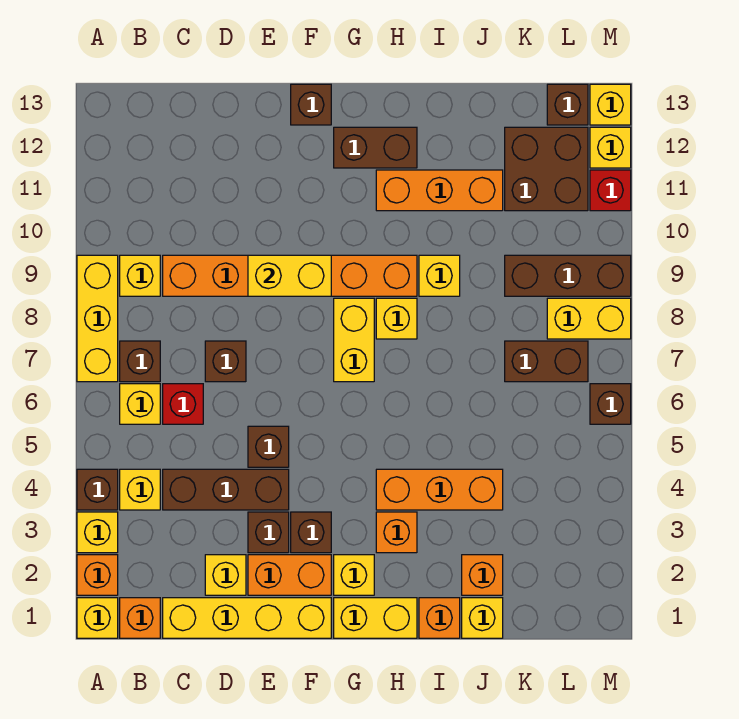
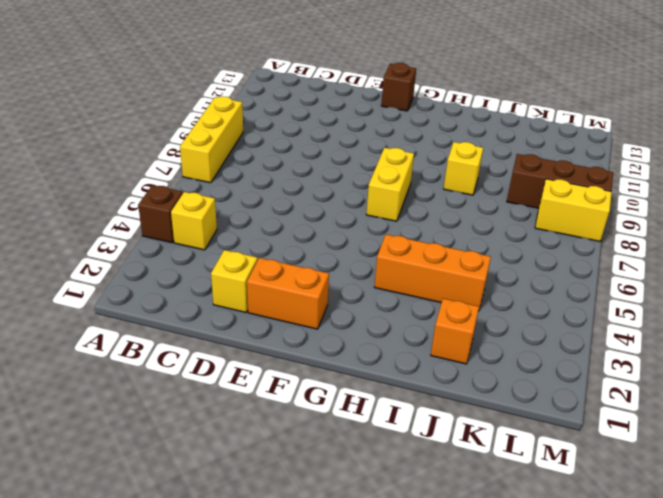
none -> yellow 1x1 brick [77,598,118,638]
none -> orange 1x1 brick [77,555,118,595]
none -> yellow 1x1 brick [77,512,118,553]
none -> orange 1x1 brick [120,598,160,638]

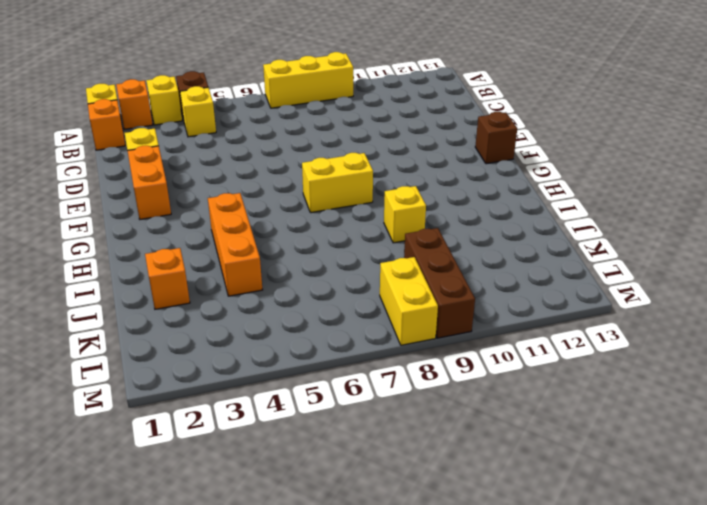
none -> yellow 1x1 brick [120,384,160,424]
none -> brown 1x1 brick [120,341,160,382]
none -> yellow 1x1 brick [120,255,160,296]
none -> yellow 1x4 brick [163,598,331,638]

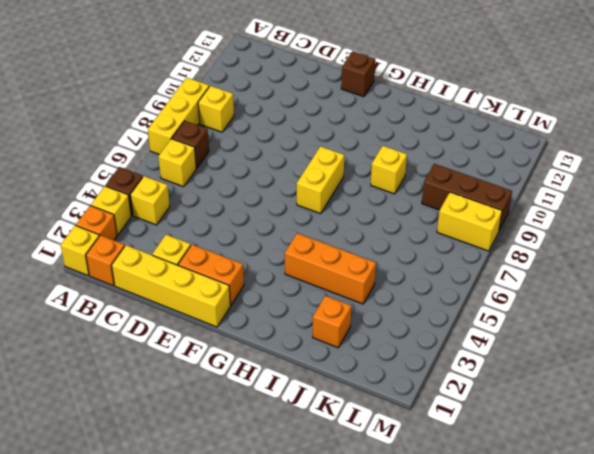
none -> brown 1x3 brick [163,469,289,510]
none -> red 1x1 brick [163,384,203,424]
none -> orange 1x6 brick [163,255,417,296]
none -> brown 1x1 brick [205,341,246,382]

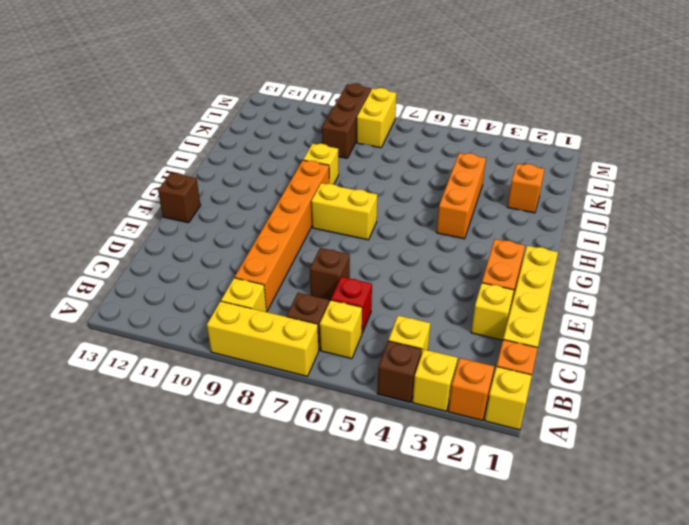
none -> brown 1x3 brick [163,469,289,510]
none -> brown 1x1 brick [248,512,289,553]
none -> brown 1x1 brick [248,426,289,467]
none -> brown 1x1 brick [291,512,331,553]

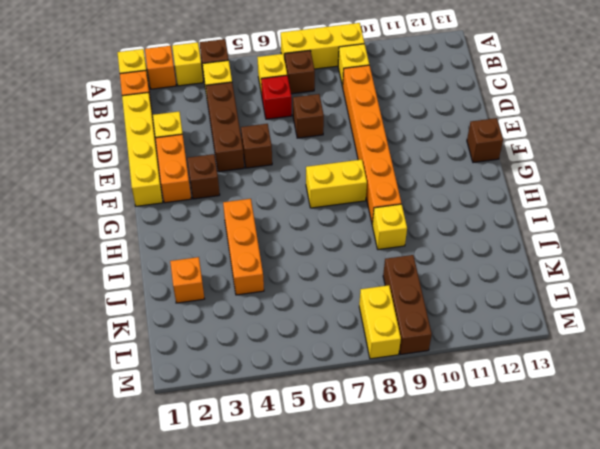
none -> brown 1x1 brick [248,512,289,553]
none -> yellow 1x2 brick [334,598,417,638]
none -> yellow 1x1 brick [334,555,374,595]
none -> brown 1x2 brick [334,127,417,168]

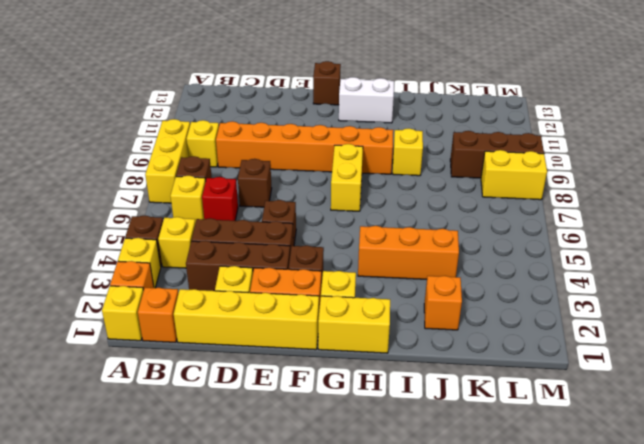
brown 1x3 brick [186,241,290,291] -> brown 1x1 brick [248,512,289,553]
white 1x2 brick [339,77,394,123] -> brown 1x2 brick [334,127,417,168]
none -> orange 1x1 brick [376,512,417,553]
none -> yellow 1x1 brick [376,298,417,339]
none -> orange 1x3 brick [376,170,503,211]
none -> orange 1x1 brick [419,598,460,638]

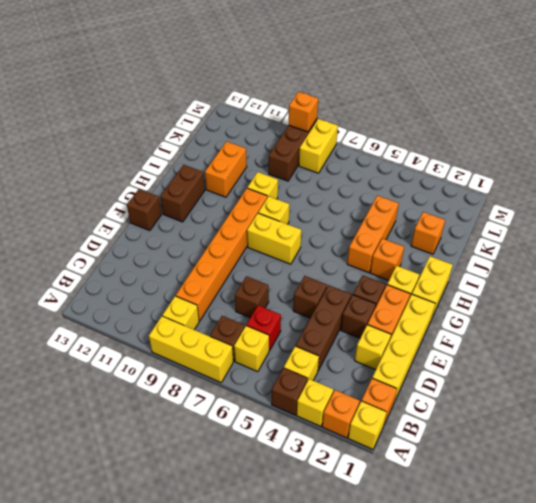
orange 1x2 brick [205,141,247,197] -> orange 1x3 brick [376,170,503,211]
orange 1x1 brick [289,92,318,132] -> orange 1x1 brick moved to [419,598,460,638]
none -> yellow 1x1 brick [462,598,503,638]
none -> brown 1x2 brick [505,341,588,382]
none -> brown 2x2 brick [505,127,588,211]
none -> brown 1x1 brick [547,84,588,125]

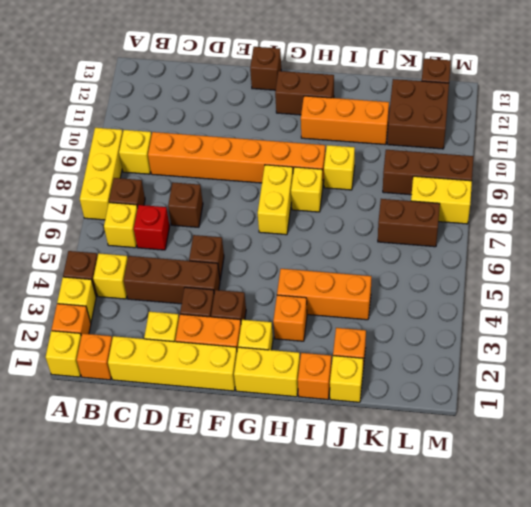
none -> brown 1x1 brick [590,384,631,424]
none -> red 1x1 brick [590,170,631,211]
none -> yellow 1x1 brick [590,127,631,168]
none -> yellow 1x1 brick [590,84,631,125]

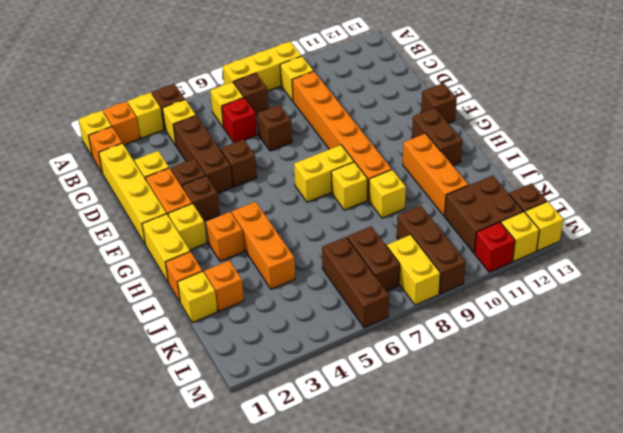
brown 1x3 brick [322,237,389,328] -> brown 1x1 brick [590,384,631,424]
none -> yellow 1x2 brick [248,255,331,296]

